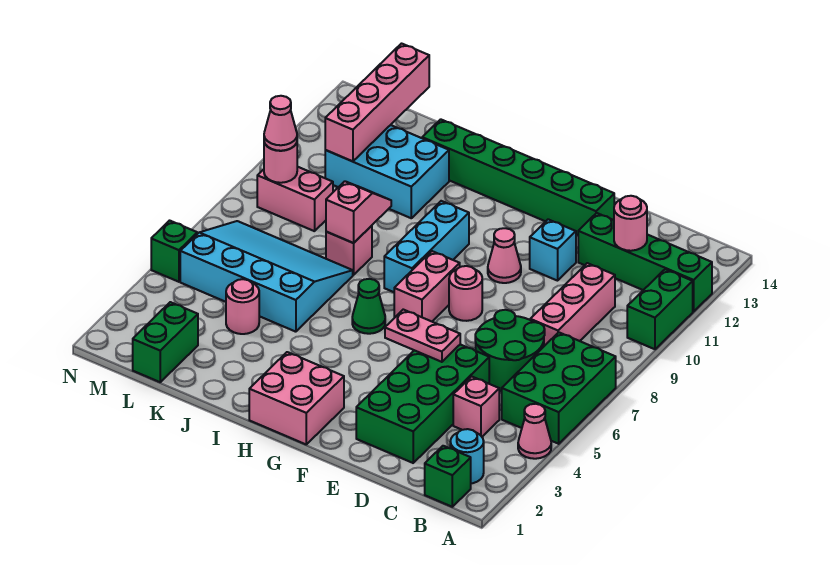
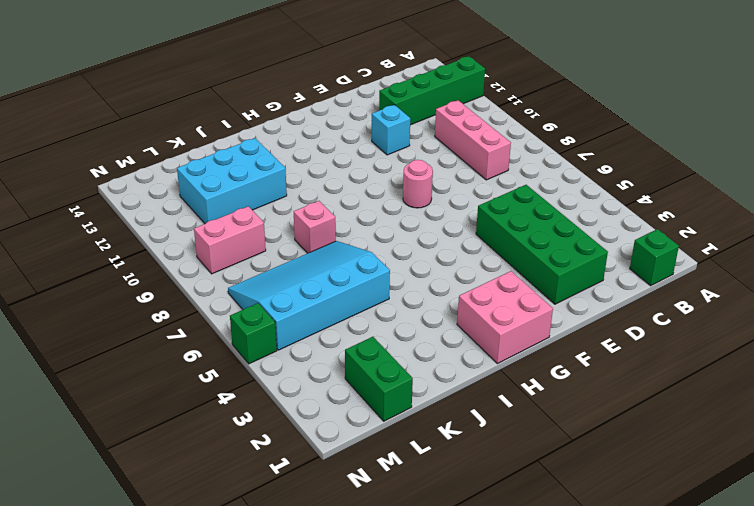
none -> pink 1x1 cone [518,404,551,459]
none -> green 2x3 brick [502,332,616,444]
none -> green 1x2 brick [627,269,693,349]
none -> cyan 1x1 round brick [450,429,484,483]

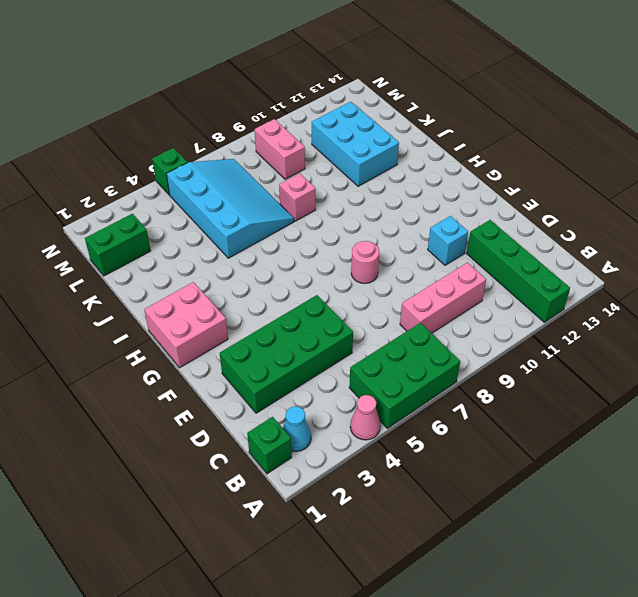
cyan 1x1 cone [283,406,311,451] -> cyan 1x1 round brick [450,429,484,483]
none -> green 1x2 brick [627,269,693,349]
none -> pink 1x1 brick [453,376,499,437]
none -> green 2x2 round brick [475,310,545,391]
none -> green 1x6 brick [422,119,614,235]

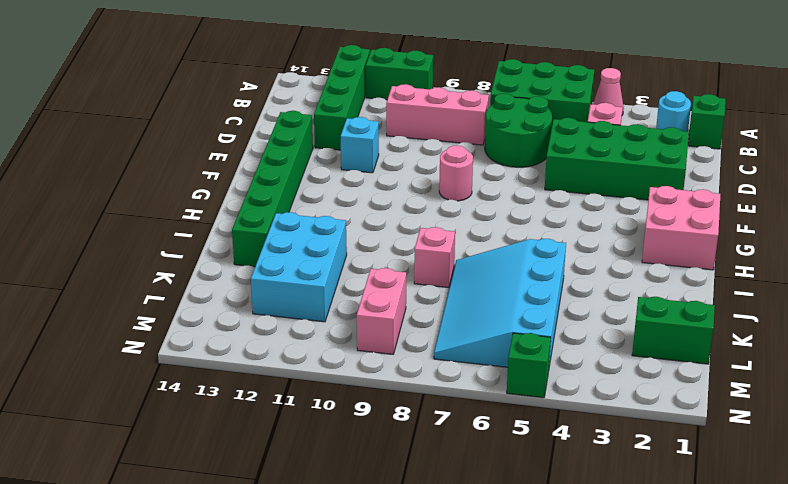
none -> pink 1x1 cone [488,228,521,283]
none -> pink 1x2 brick [394,251,460,321]
none -> green 1x1 cone [352,279,385,334]
none -> cyan 1x3 brick [384,201,469,292]

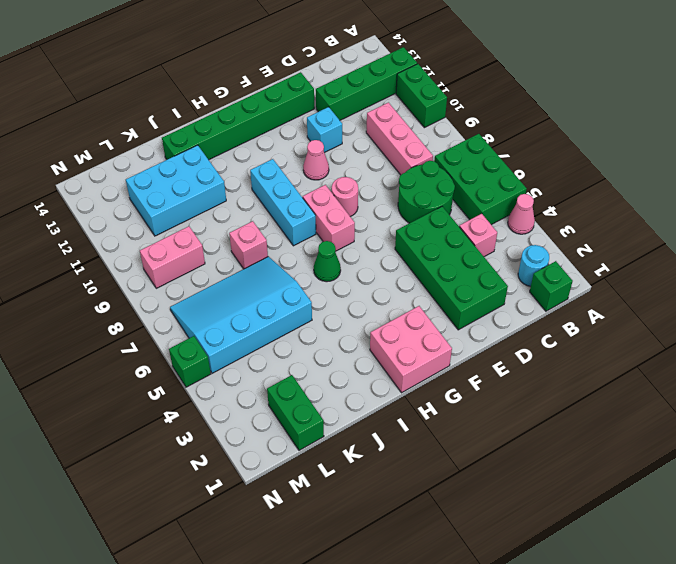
none -> pink 1x1 round brick [226,279,259,334]
none -> pink 1x1 round brick [614,196,647,251]
none -> pink 1x2 plate [385,310,460,362]
none -> pink 1x2 slope [326,181,391,243]

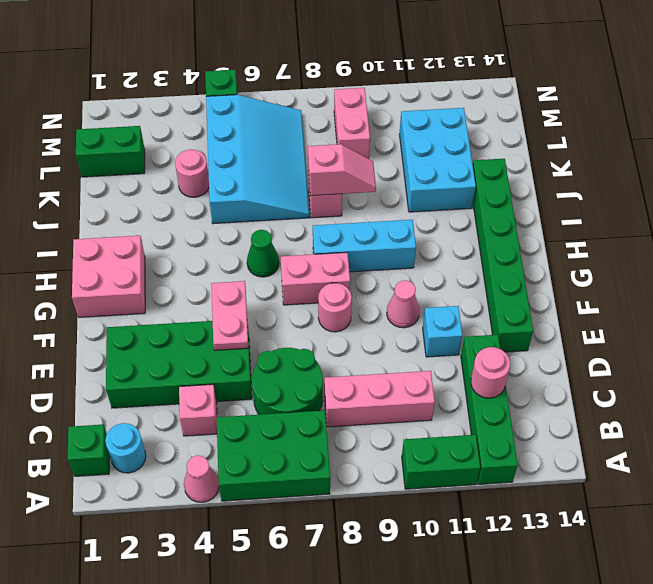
none -> pink 1x4 brick [325,44,429,161]
none -> pink 1x1 round brick [264,142,297,183]
none -> pink 1x1 cone [264,96,297,151]

